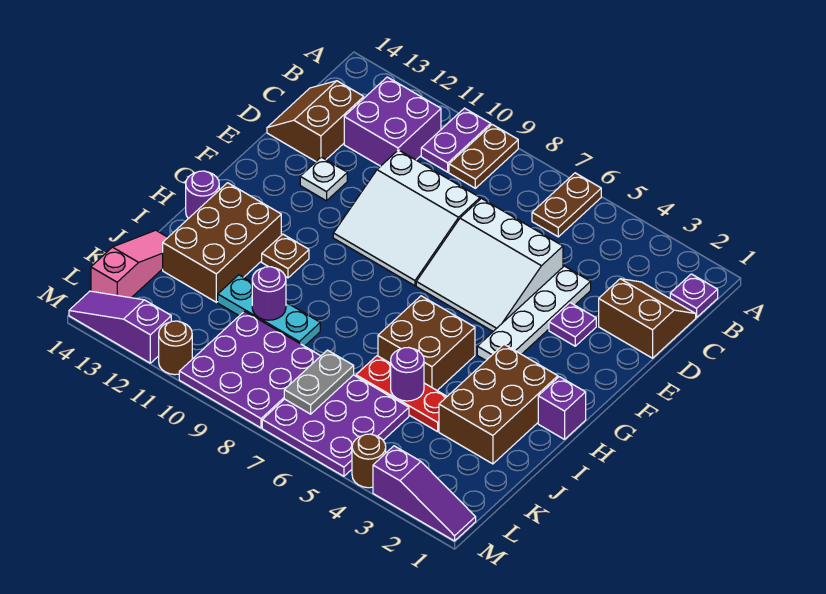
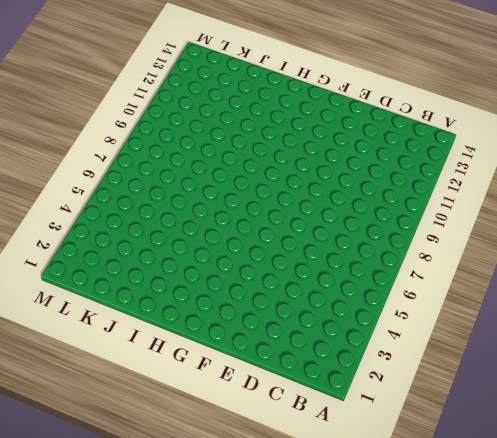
none -> brown 1x2 plate [532,173,601,237]
none -> brown 1x2 plate [449,125,518,188]
none -> purple 1x2 plate [421,108,491,172]
none -> purple 1x1 plate [670,274,718,318]

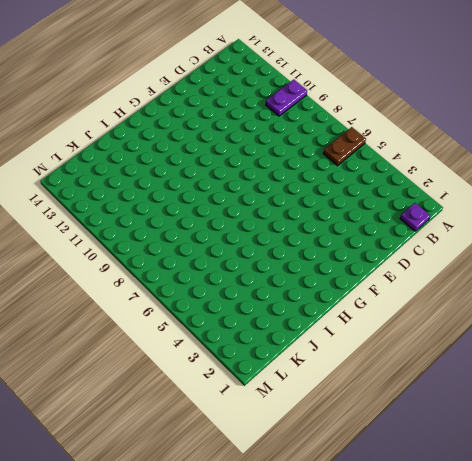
none -> brown 1x2 plate [449,125,518,188]
none -> purple 2x2 brick [344,77,441,166]
none -> brown 2x2 slope [599,279,696,358]
none -> brown 2x2 slope [267,81,364,161]

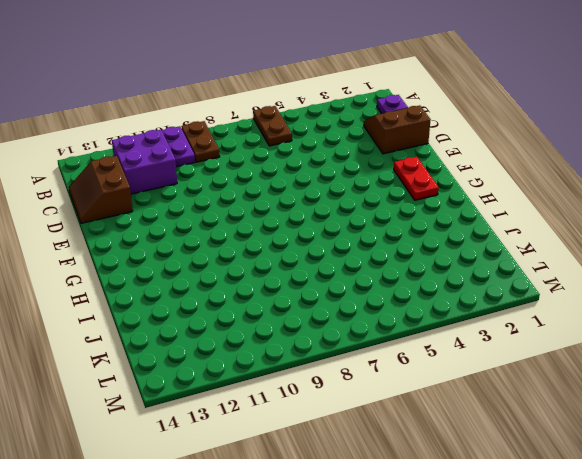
red 1x2 plate [394,157,439,200] -> none
none -> white 1x4 plate [477,266,591,360]
none -> white 3x3 slope [416,198,563,331]
none -> white 3x3 slope [333,150,480,286]
none -> purple 1x1 plate [549,303,596,346]

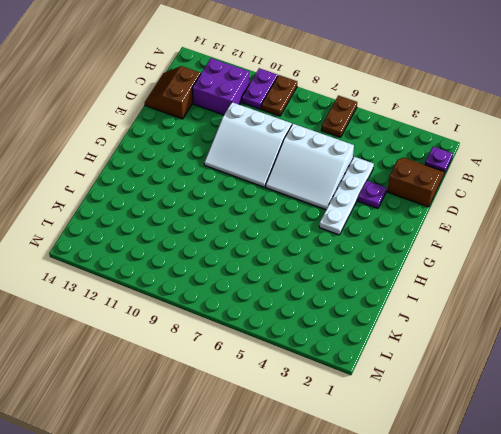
none -> white 1x1 plate [300,157,347,201]
none -> purple 1x1 brick [538,377,586,439]
none -> brown 2x3 brick [439,345,558,464]
none -> brown 2x2 brick [378,296,475,390]

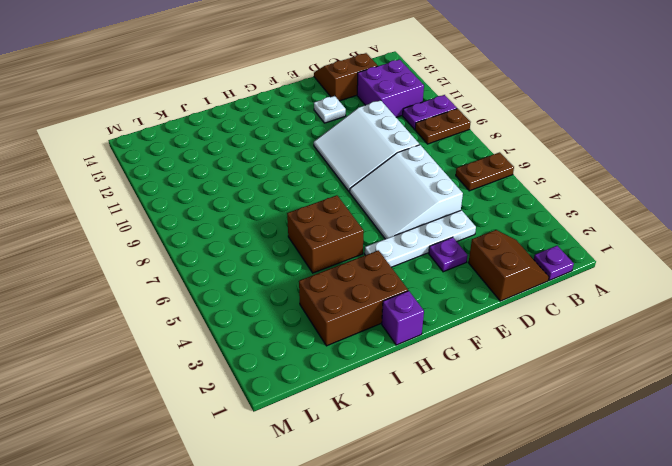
none -> brown 1x1 plate [262,234,309,278]
none -> brown 2x3 brick [163,183,281,302]
none -> purple 1x1 round brick [186,171,219,219]
none -> red 1x3 plate [356,356,447,432]

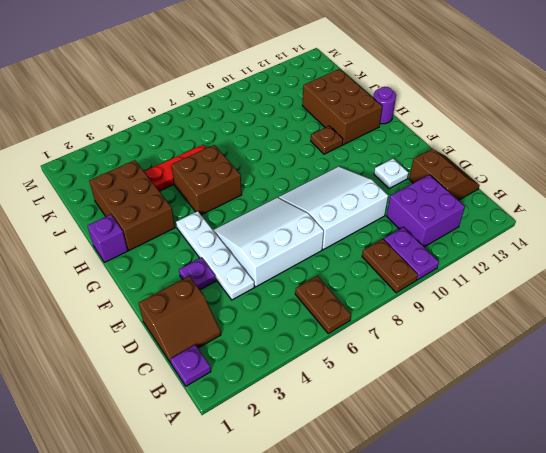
none -> cyan 1x3 plate [218,275,320,346]
none -> pink 1x3 slope [91,230,168,298]
none -> purple 3x3 plate [262,375,409,476]
none -> purple 3x3 plate [179,311,320,428]

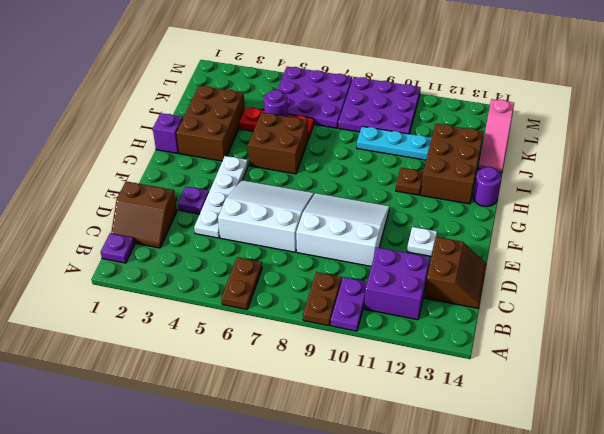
none -> purple 1x3 slope [373,446,476,541]
none -> brown 1x1 round brick [352,434,386,488]
none -> brown 1x1 round brick [159,321,192,375]
none -> purple 1x3 slope [69,291,171,363]

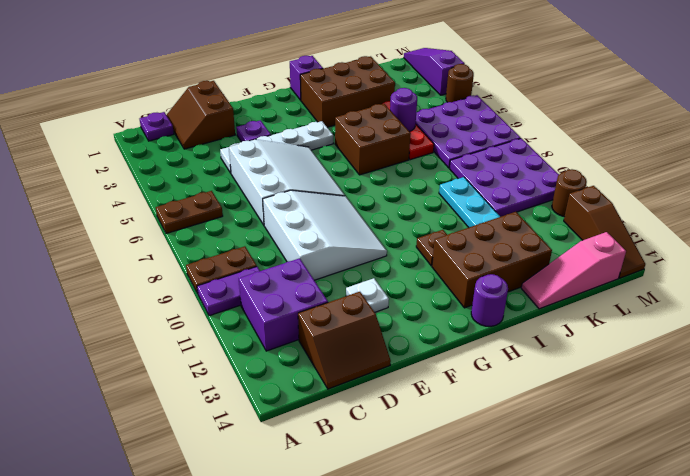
brown 1x3 slope [564,186,645,278] -> purple 1x3 slope [69,291,171,363]
none -> purple 1x1 round brick [252,267,286,320]
none -> grey 1x2 plate [284,350,354,414]

